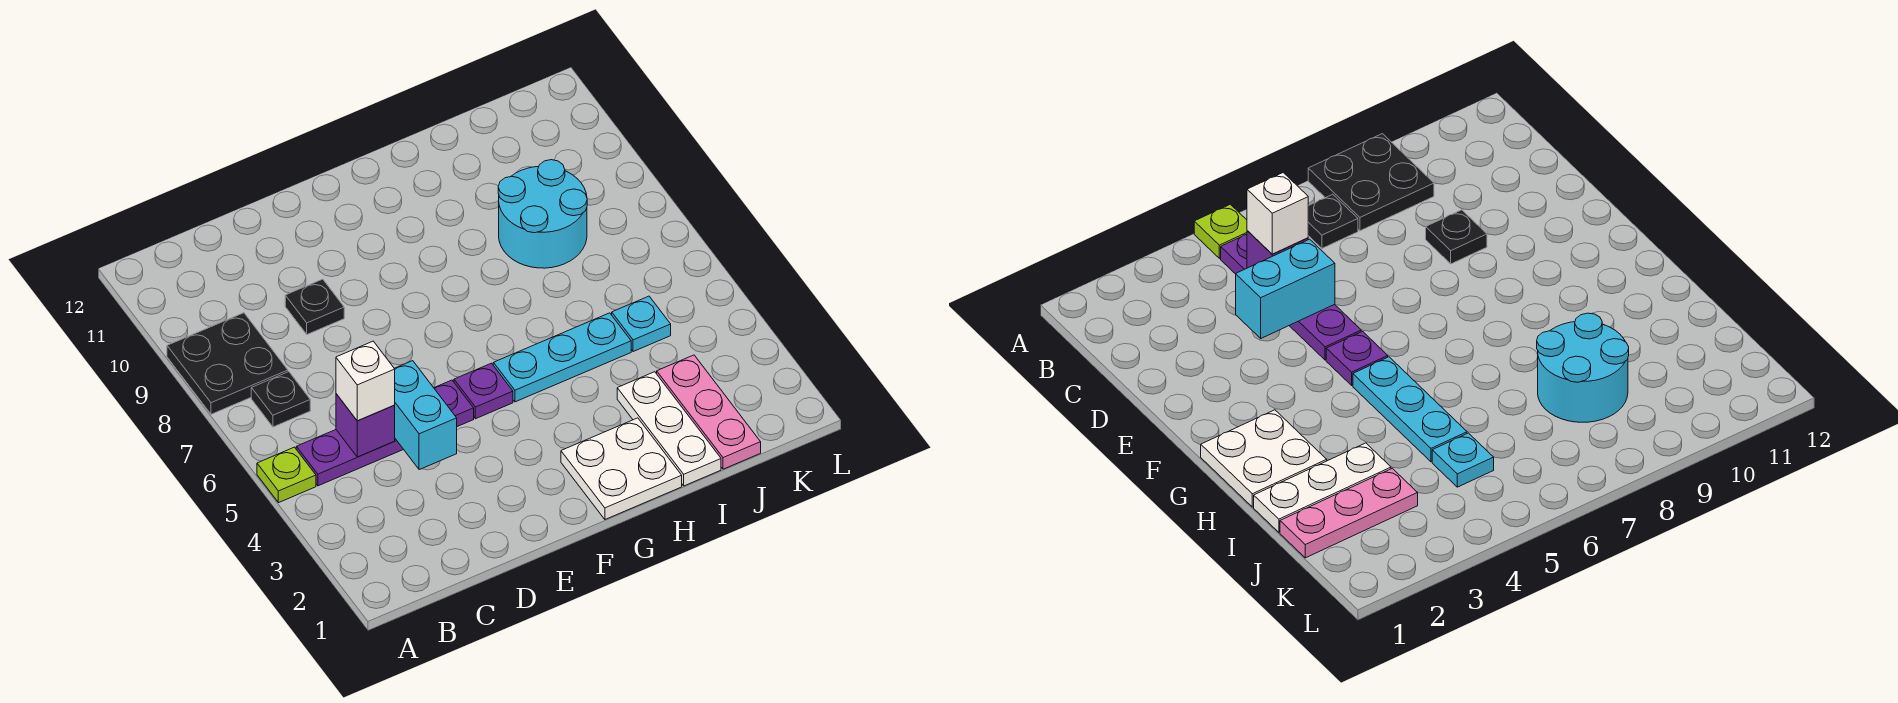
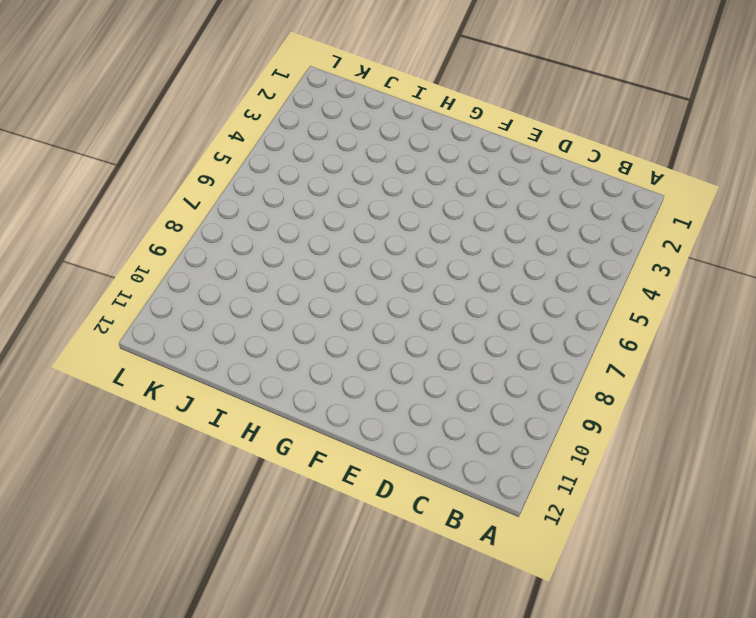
none -> lime 1x1 plate [257,447,316,503]
none -> black 2x2 plate [167,313,288,414]
none -> purple 1x4 plate [296,380,474,486]

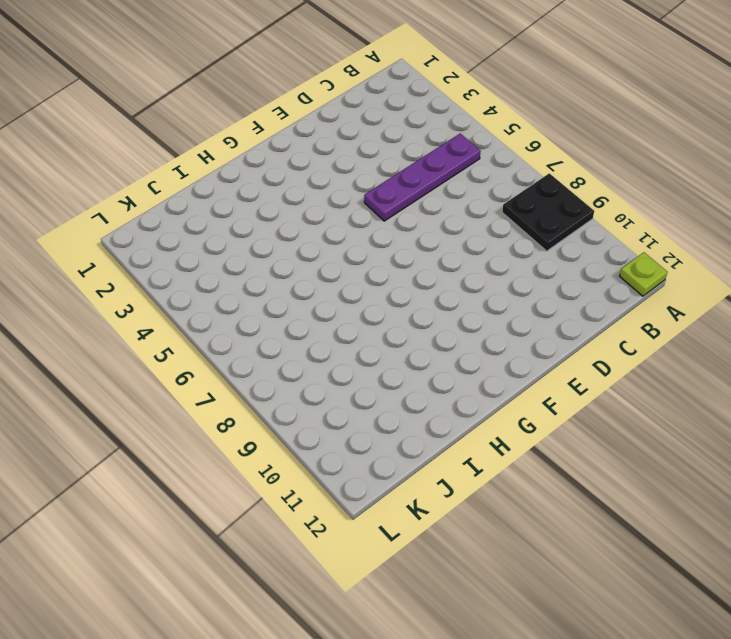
lime 1x1 plate [620,252,667,296] -> lime 1x1 plate moved to [257,447,316,503]
none -> black 1x1 plate [251,372,310,427]
none -> black 1x1 plate [285,279,344,334]
none -> purple 1x1 plate [454,363,513,419]

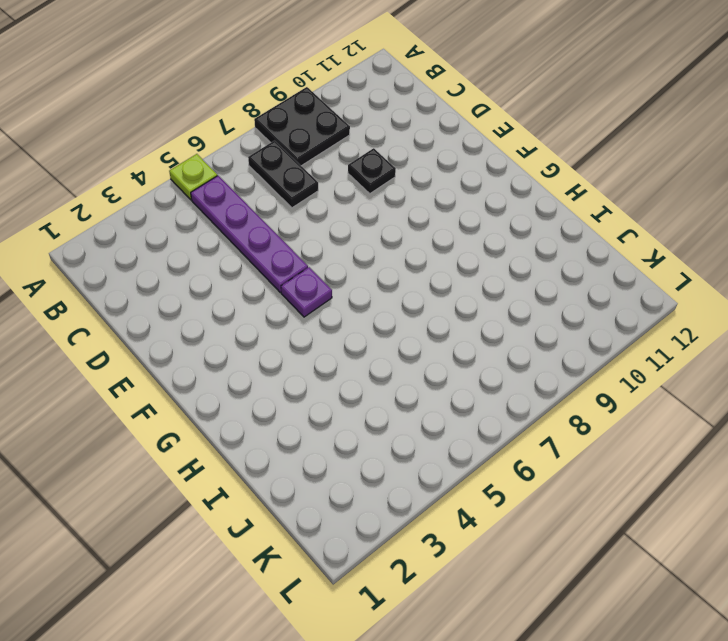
black 1x2 plate [248,141,318,208] -> black 1x1 plate [251,372,310,427]
none -> white 2x2 plate [561,418,682,519]
none -> cyan 1x3 plate [493,313,631,402]
none -> white 1x3 plate [617,372,721,486]

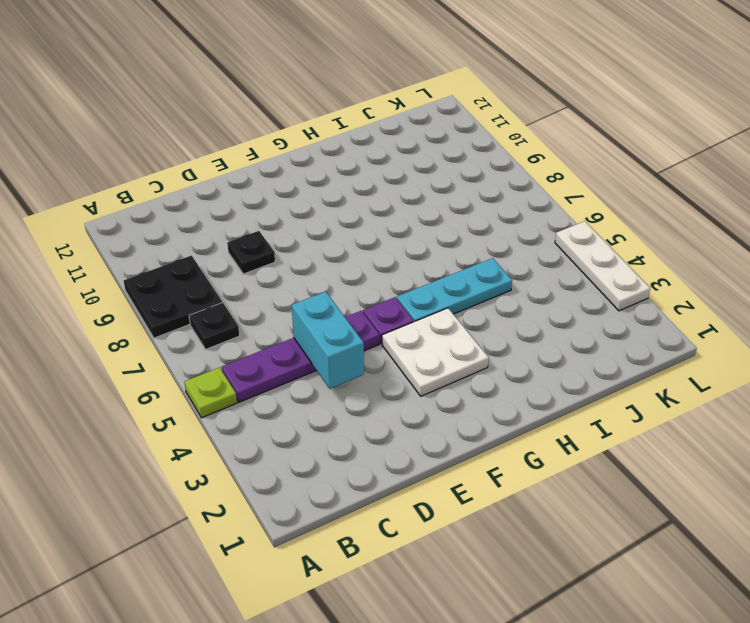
white 2x2 plate [382,308,489,396] -> white 2x2 plate moved to [561,418,682,519]
white 1x3 plate [555,221,650,311] -> white 1x3 plate moved to [617,372,721,486]
none -> cyan 2x2 round brick [498,160,587,268]
none -> pink 1x3 plate [657,355,761,469]
none -> cyan 1x1 plate [612,296,671,352]

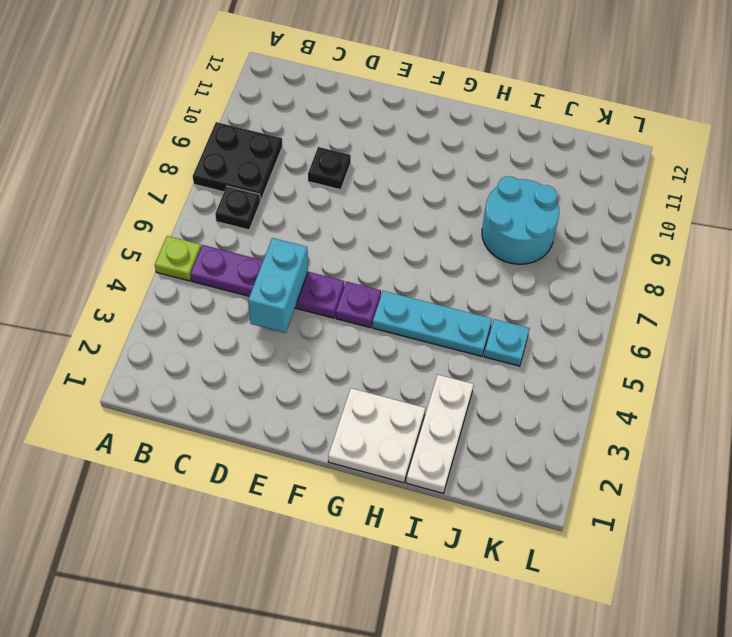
none -> pink 1x3 plate [657,355,761,469]
none -> purple 1x1 brick [336,394,395,457]
none -> white 1x1 brick [336,341,395,421]

